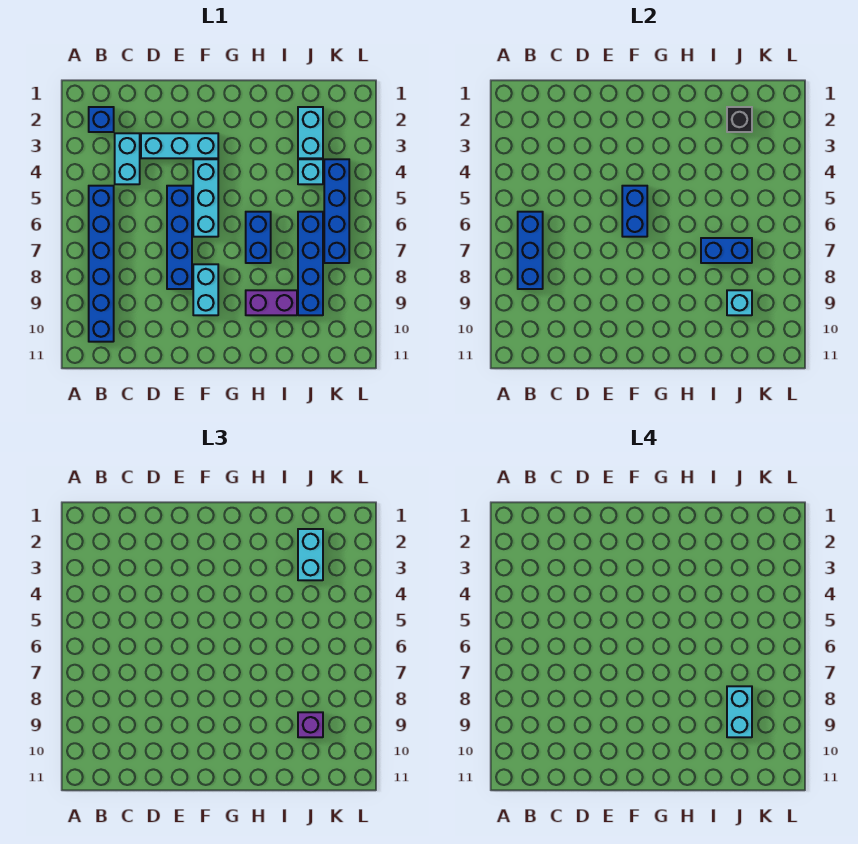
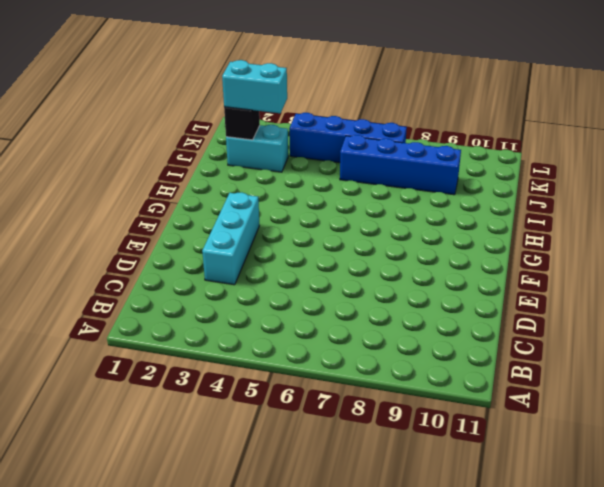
none -> blue 1x1 brick [89,107,114,132]
none -> blue 1x6 brick [89,186,114,342]
none -> cyan 1x2 brick [115,133,140,184]

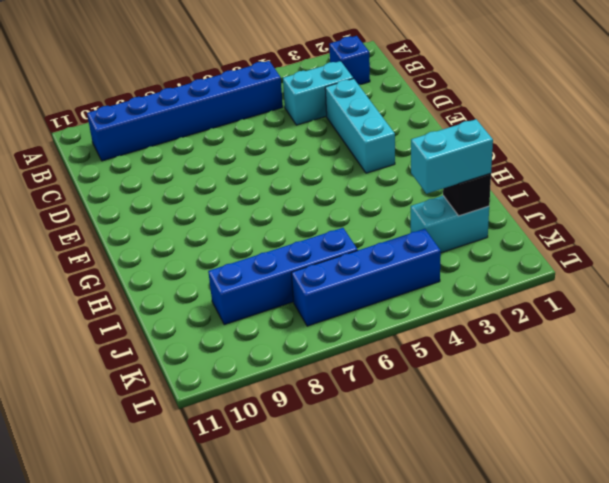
none -> blue 1x4 brick [167,186,192,289]
none -> cyan 1x3 brick [193,159,218,237]
none -> cyan 1x2 brick [193,264,218,315]

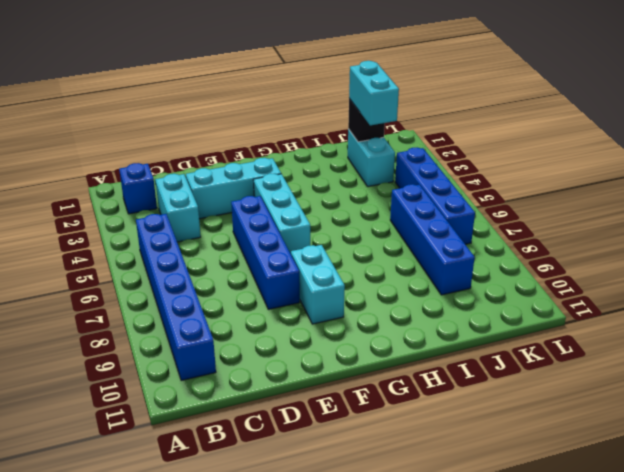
none -> blue 1x2 brick [246,212,271,263]
none -> purple 1x2 brick [246,290,297,315]
none -> cyan 1x1 brick [298,159,323,184]

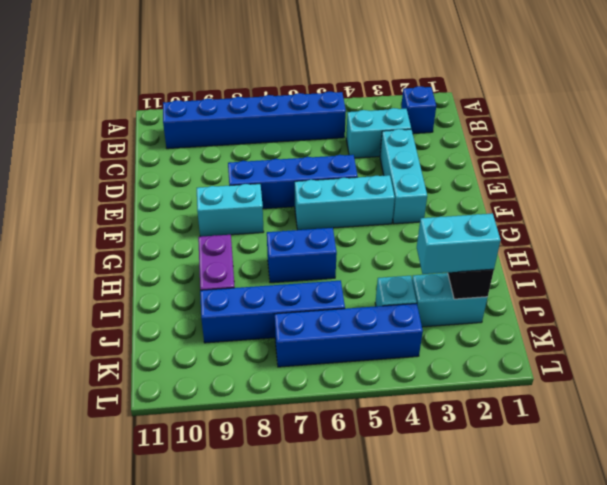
none -> blue 1x3 brick [518,212,543,289]
none -> blue 1x2 brick [622,186,647,237]
none -> blue 1x2 brick [701,238,752,263]

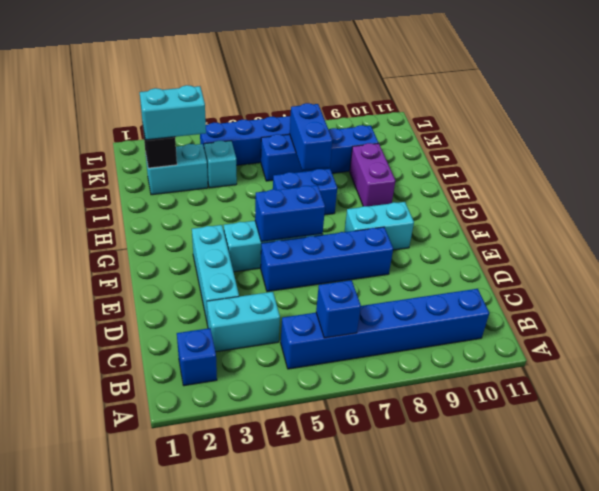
blue 1x1 brick [316,280,361,338] -> blue 1x3 brick [518,212,543,289]
none -> cyan 1x1 brick [727,290,752,315]
none -> purple 1x1 brick [298,712,323,737]
none -> cyan 1x2 brick [727,686,752,737]

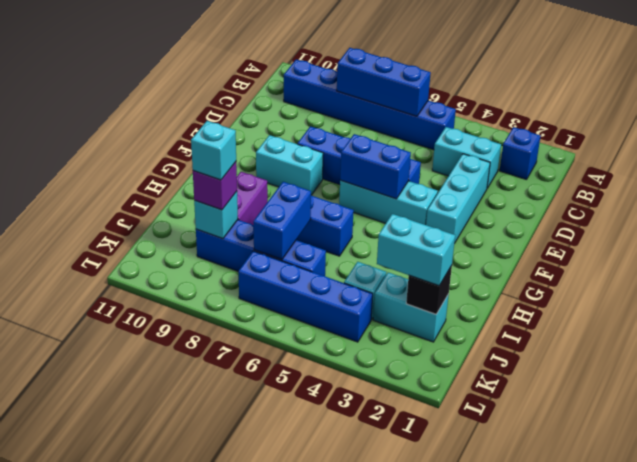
cyan 1x1 brick [191,121,236,180] -> cyan 1x2 brick [727,686,752,737]

